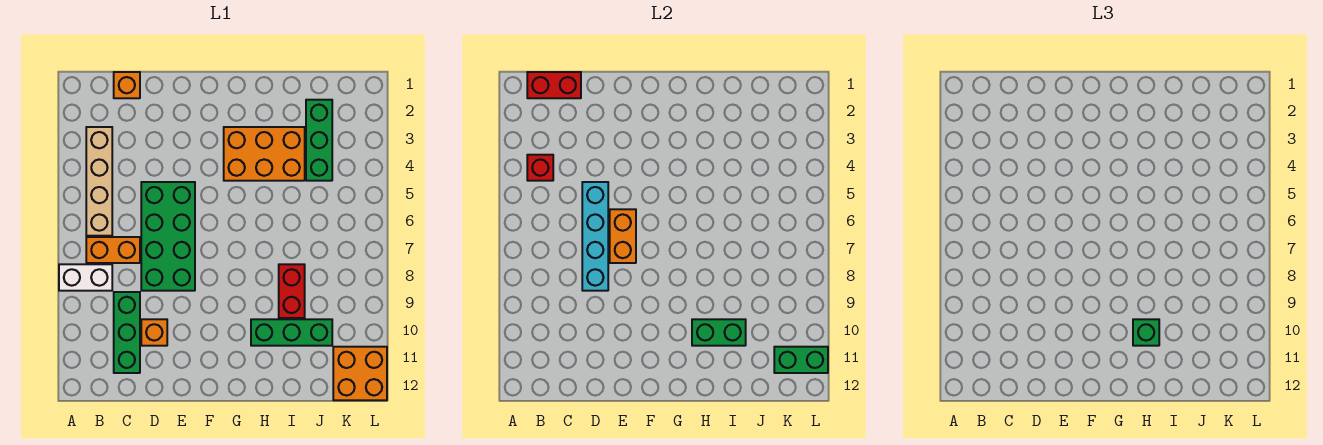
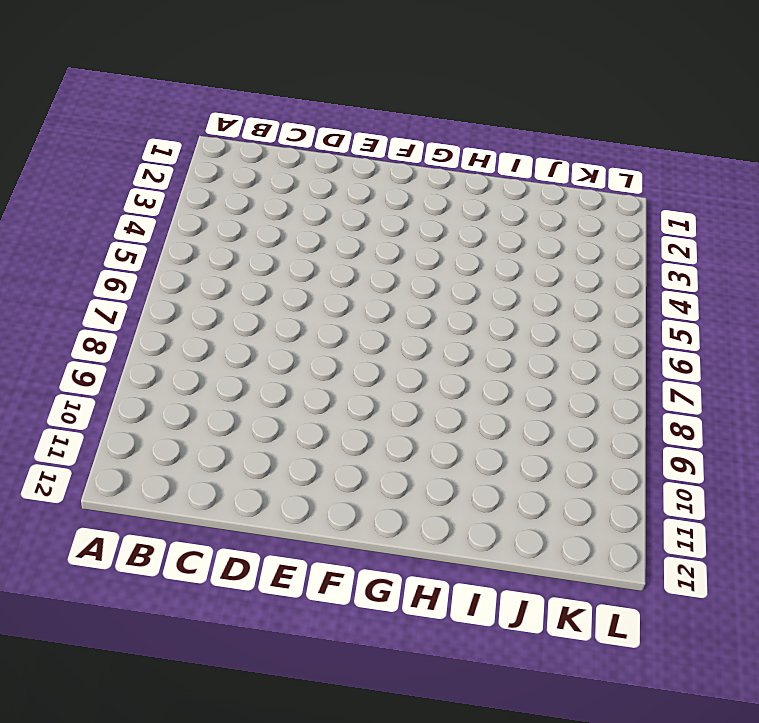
none -> white 1x2 brick [59,264,112,291]
none -> tan 1x4 brick [86,127,112,236]
none -> orange 1x2 brick [86,237,140,263]

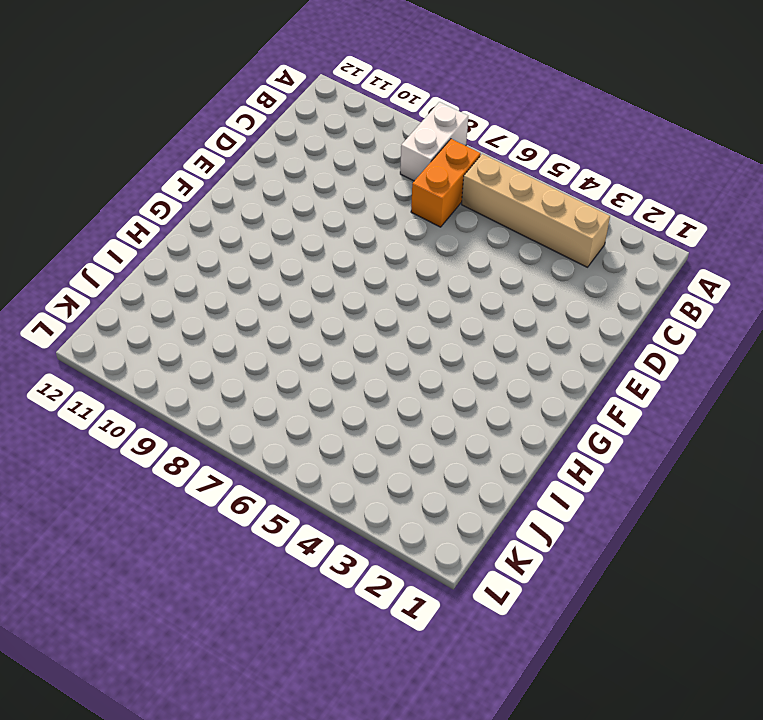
none -> orange 1x1 brick [114,72,140,98]
none -> green 1x3 brick [114,292,140,373]
none -> green 2x4 brick [141,182,195,291]

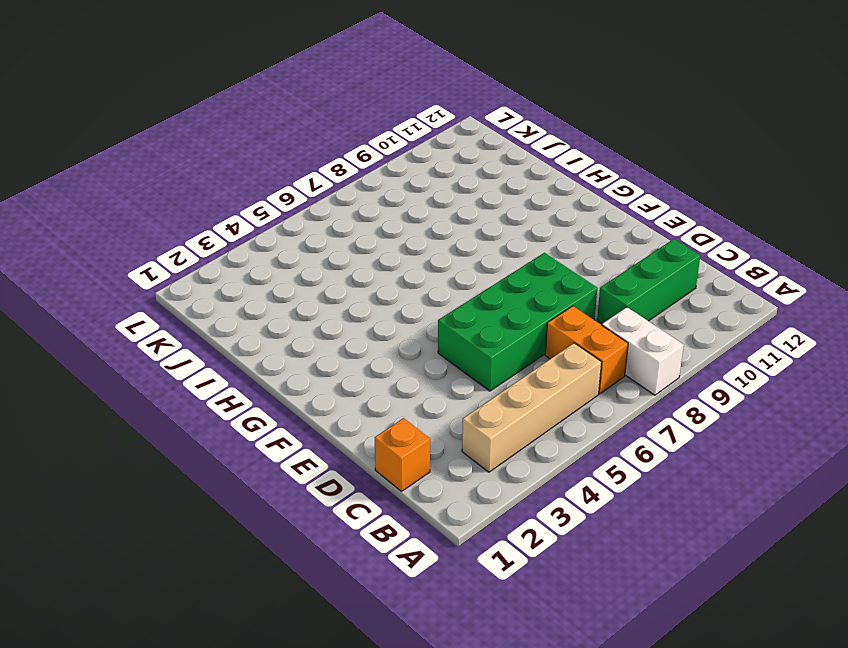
none -> orange 1x1 brick [141,319,167,346]
none -> orange 2x3 brick [224,127,305,181]
none -> green 1x3 brick [251,319,332,346]

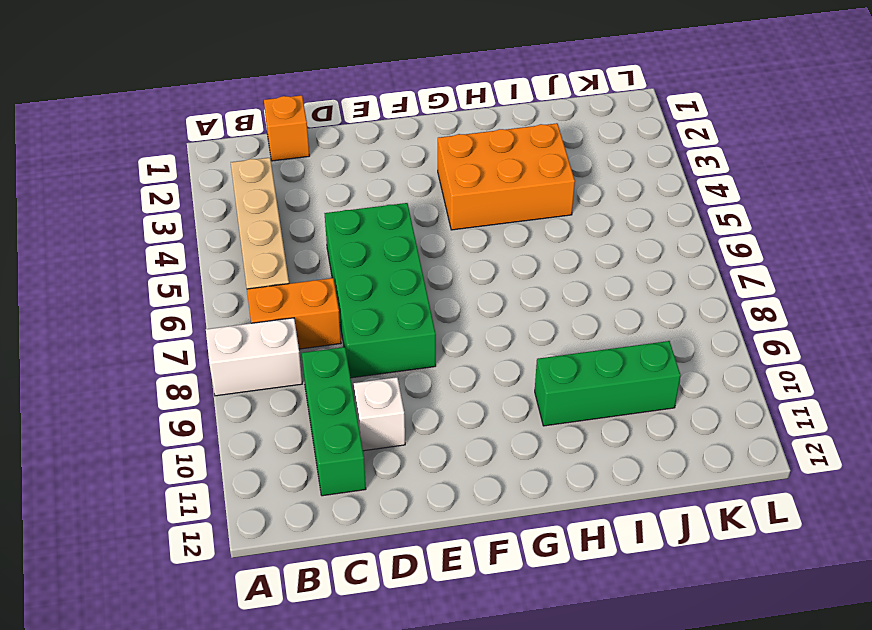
white 1x1 brick [354,377,405,451] -> orange 1x1 brick [141,319,167,346]
none -> red 1x2 brick [279,264,305,318]
none -> green 1x3 brick [306,100,332,181]
none -> orange 2x2 brick [333,347,387,400]

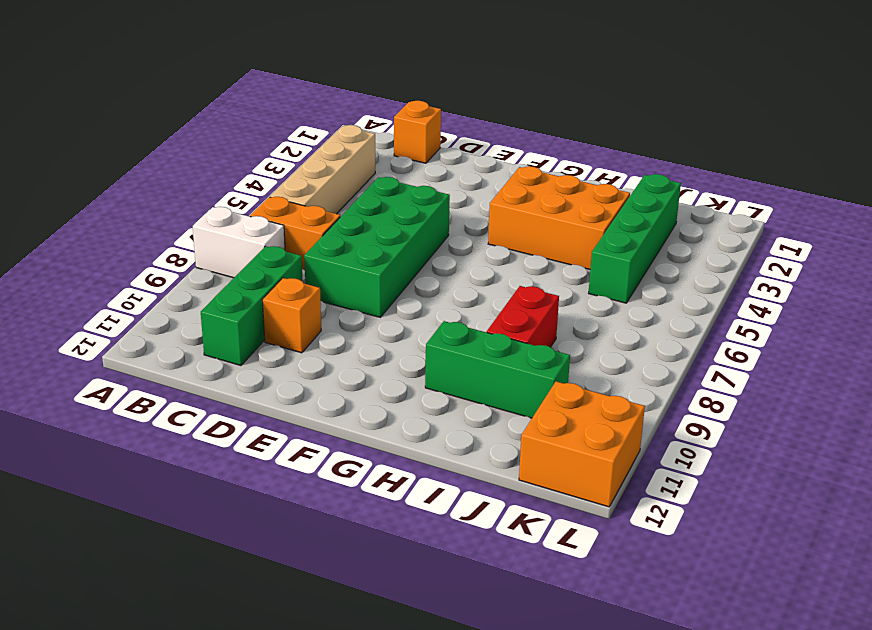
green 1x4 brick [589,174,681,303] -> green 1x3 brick [306,100,332,181]
none -> red 1x2 brick [527,72,581,98]
none -> red 1x1 brick [527,155,553,181]
none -> cyan 1x4 brick [582,182,608,291]

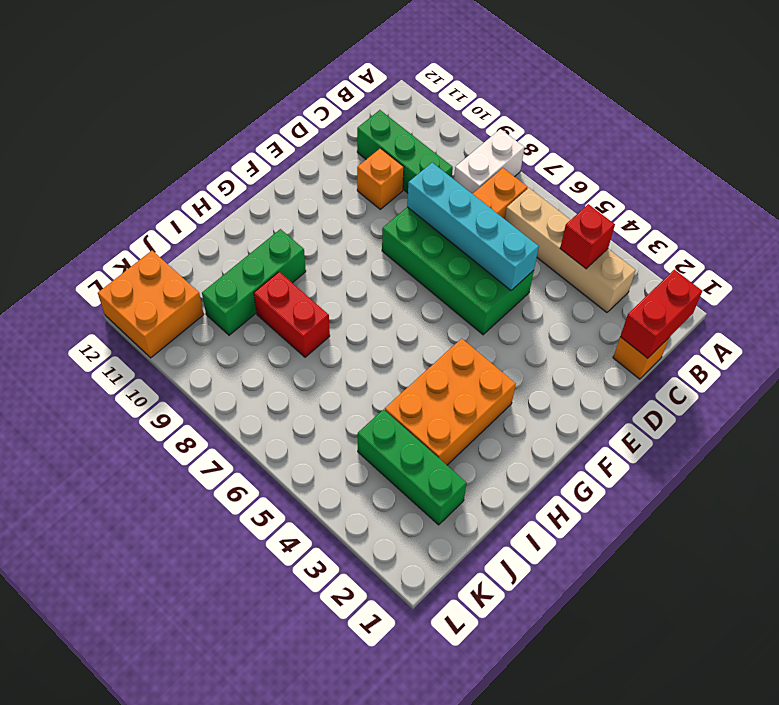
none -> orange 1x2 brick [610,209,636,263]
none -> green 1x2 brick [692,319,746,346]
none -> green 1x2 brick [774,347,828,373]

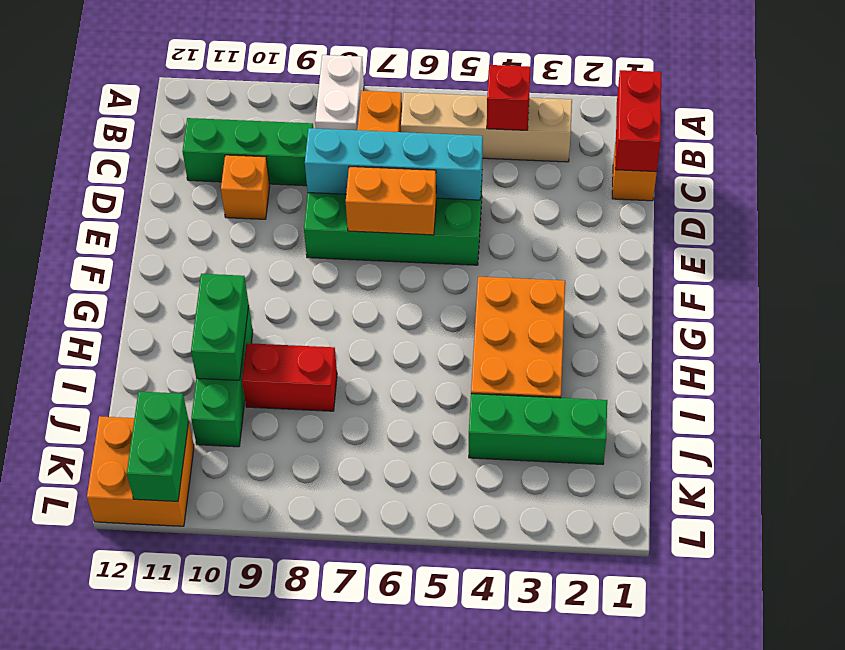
none -> green 1x1 brick [1133,319,1159,346]

